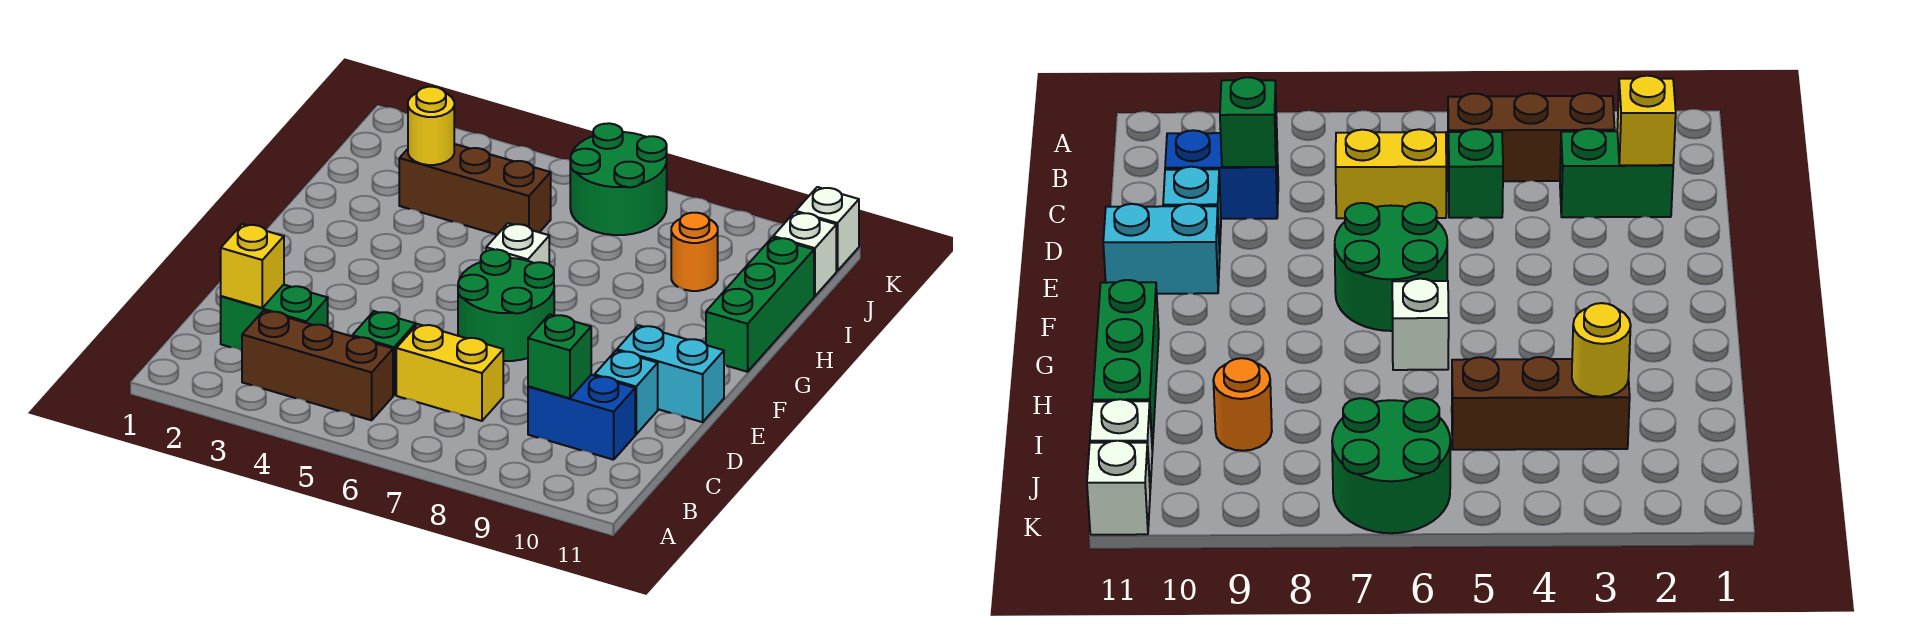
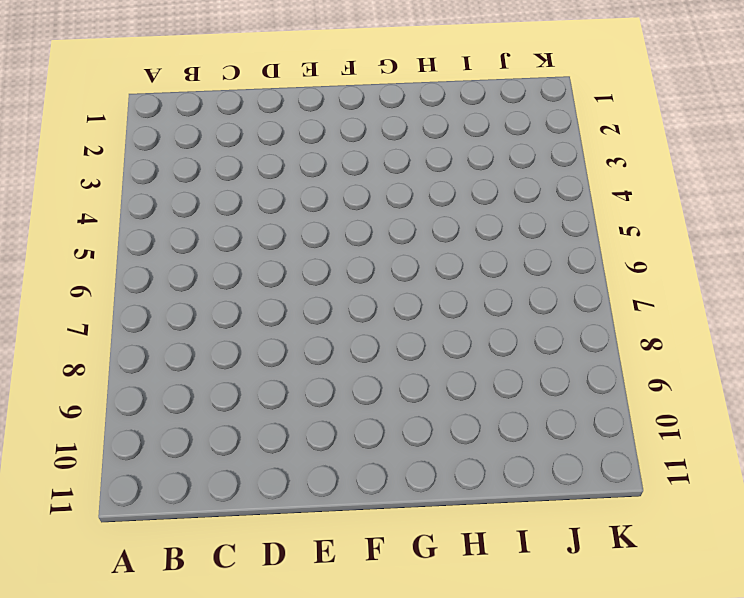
none -> brown 1x3 brick [242,311,393,420]
none -> green 1x2 brick [221,285,328,351]
none -> green 1x1 brick [352,311,416,395]

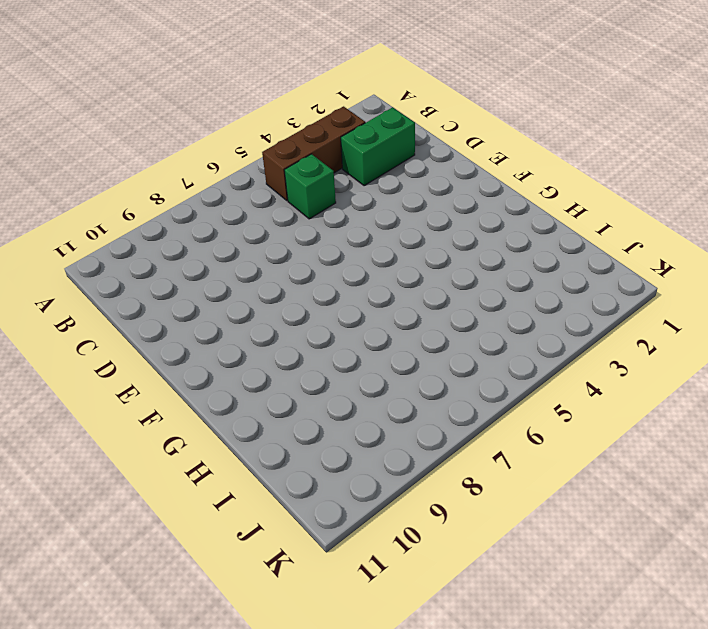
none -> yellow 1x2 brick [396,324,503,421]
none -> blue 1x2 brick [528,375,635,460]
none -> cyan 1x1 brick [594,351,658,434]

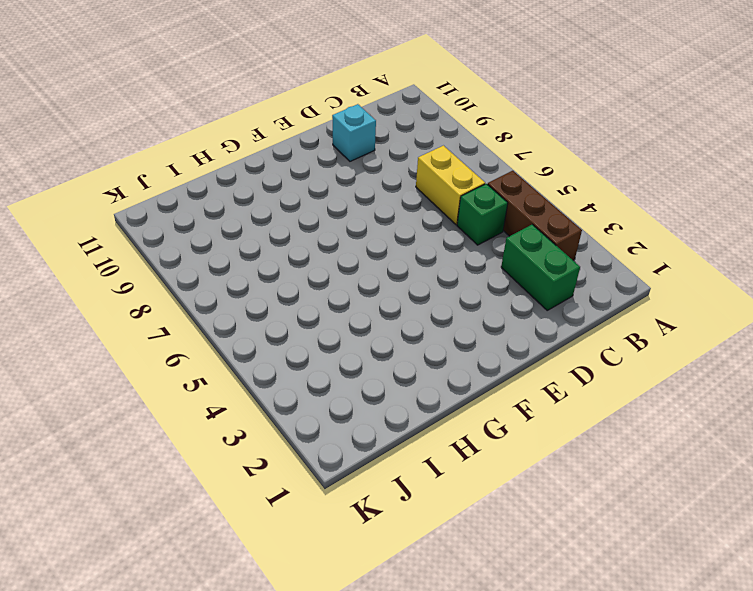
none -> blue 1x2 brick [528,375,635,460]
none -> green 2x2 round brick [458,250,554,361]
none -> cyan 1x2 brick [617,325,724,422]

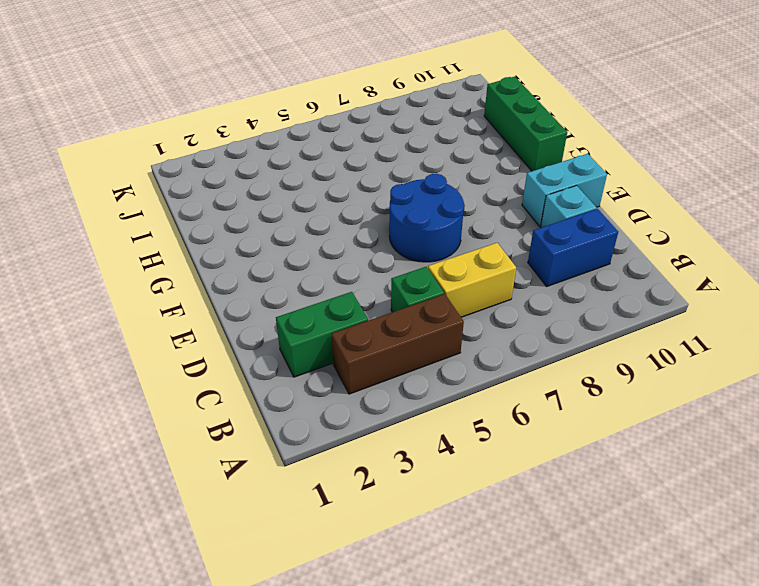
blue 2x2 round brick [389,174,465,262] -> green 2x2 round brick [458,250,554,361]
none -> white 1x1 brick [486,223,549,264]
none -> brown 1x3 brick [399,144,551,235]
none -> orange 1x1 round brick [671,213,718,291]

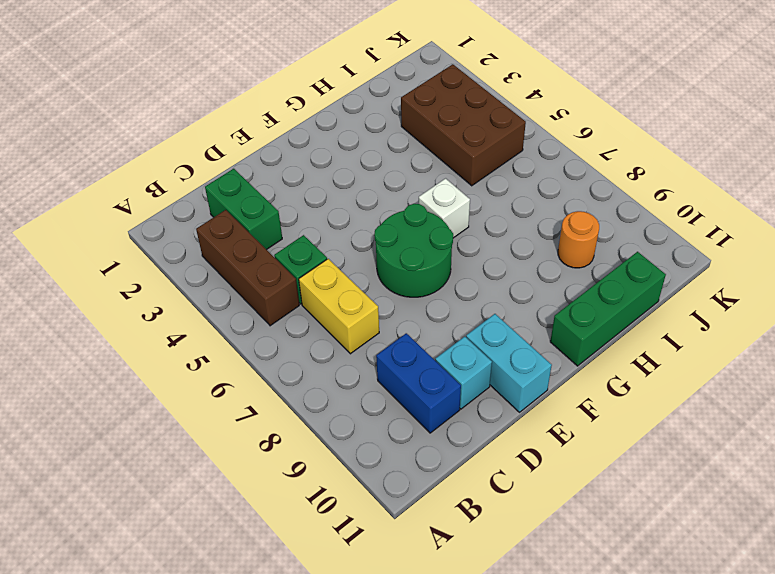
brown 2x3 brick [401,64,526,186] -> brown 1x3 brick [399,144,551,235]
none -> green 2x2 round brick [570,123,667,235]
none -> white 1x1 brick [773,212,836,296]
none -> white 1x1 brick [796,187,859,271]

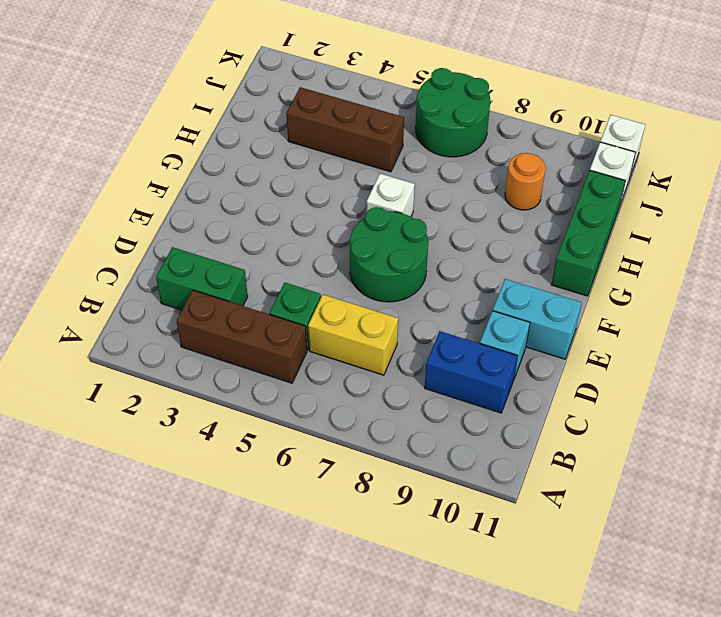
none -> yellow 1x1 brick [221,224,284,308]
none -> green 1x1 brick [528,314,591,398]
none -> yellow 1x1 round brick [408,87,454,165]

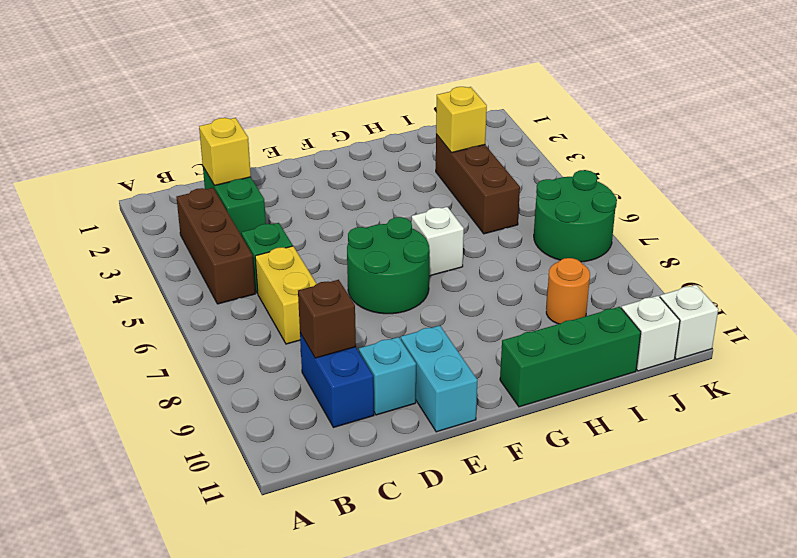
brown 1x1 brick [298,280,356,358] -> green 1x1 brick [528,314,591,398]
yellow 1x1 brick [436,87,487,153] -> yellow 1x1 round brick [408,87,454,165]

